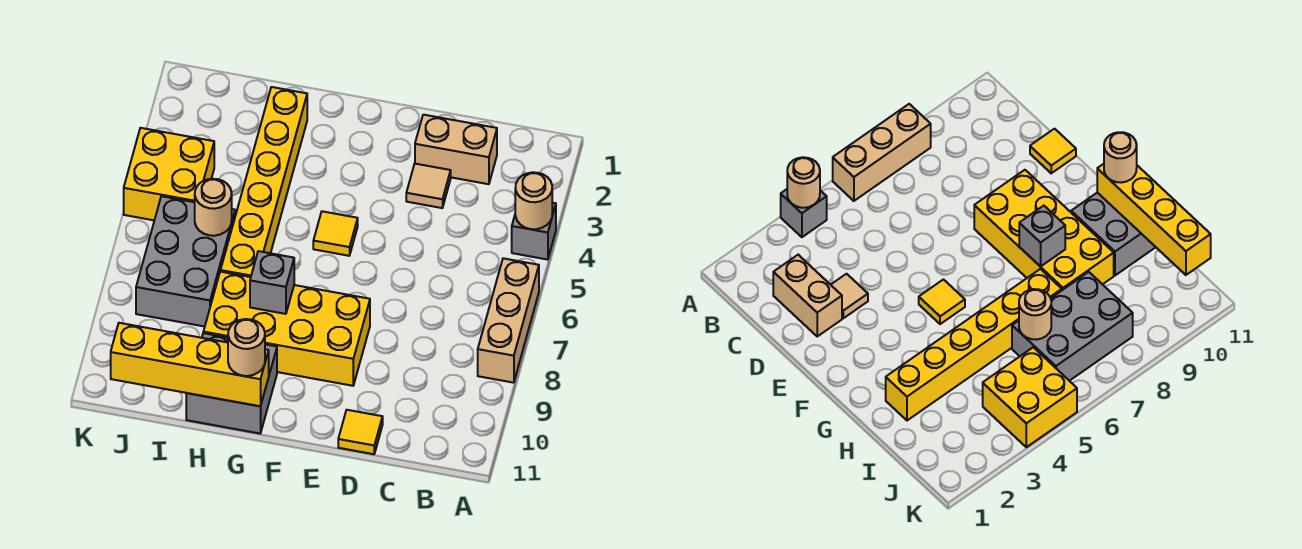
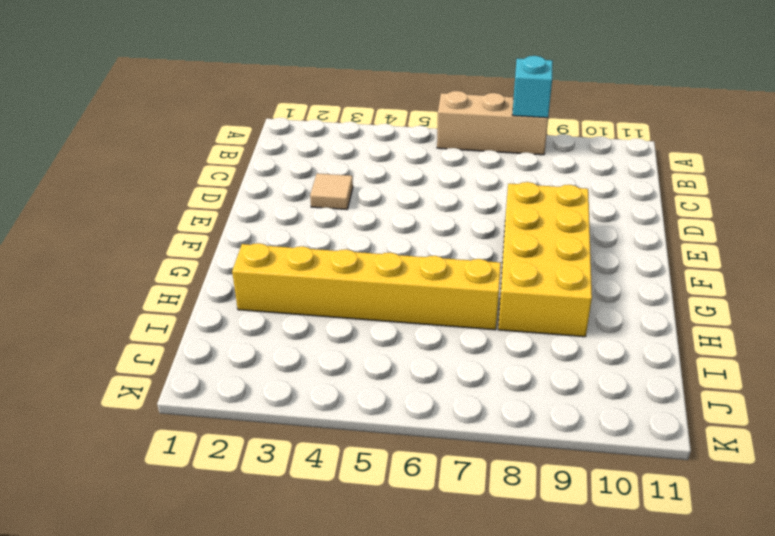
cyan 1x1 brick [512,56,553,118] -> none
none -> grey 1x1 brick [512,203,556,260]
none -> tan 1x2 brick [415,115,497,184]
none -> yellow 1x1 tile [338,410,383,454]

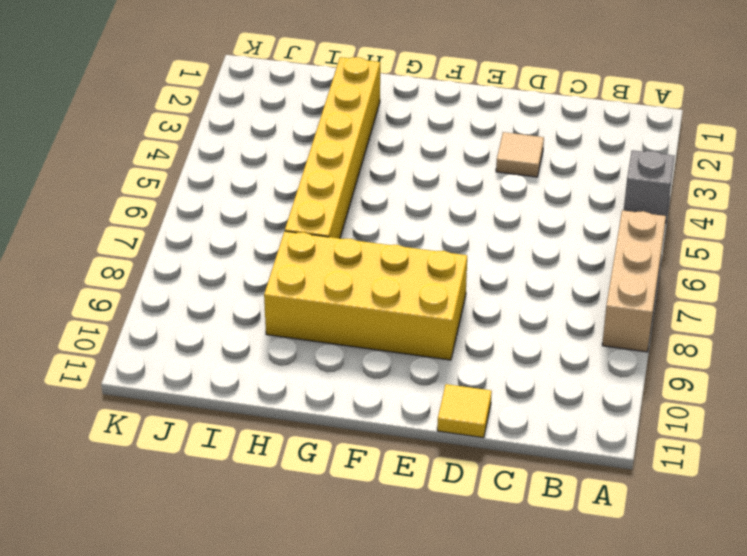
none -> tan 1x2 brick [415,115,497,184]
none -> yellow 1x1 tile [313,211,358,256]
none -> grey 2x2 brick [186,333,277,433]

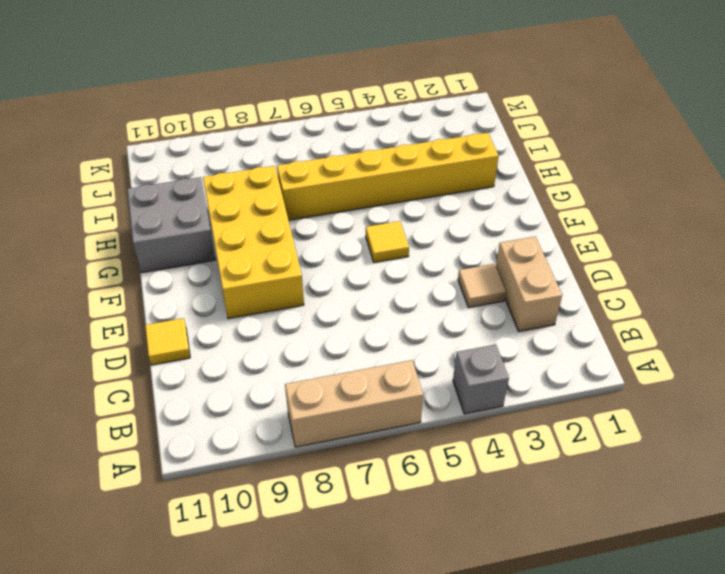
none -> grey 2x3 brick [136,196,235,327]
none -> yellow 2x2 brick [124,128,214,220]
none -> tan 1x1 round brick [515,172,552,229]

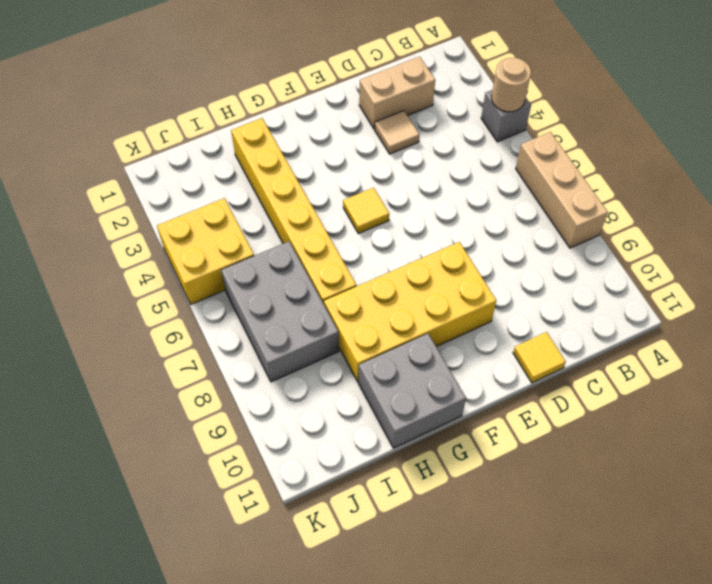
none -> grey 1x1 brick [250,251,294,314]
none -> yellow 1x4 brick [111,323,269,406]
none -> tan 1x1 round brick [195,179,232,236]

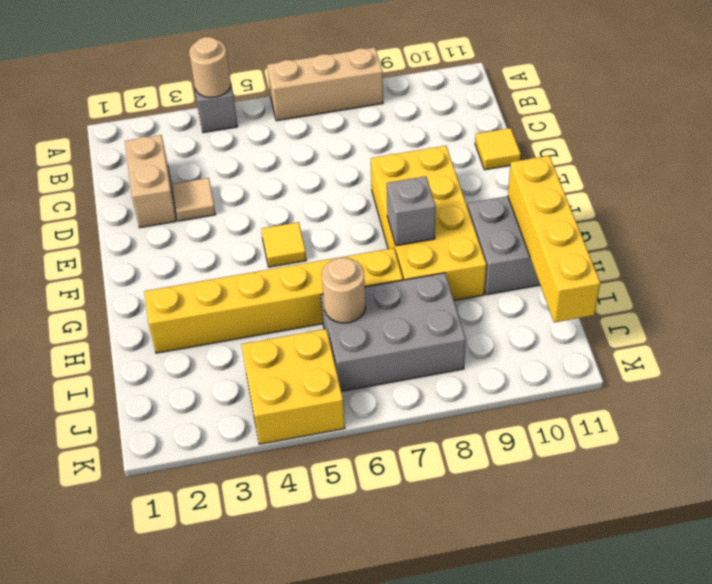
none -> tan 1x1 round brick [228,319,265,376]

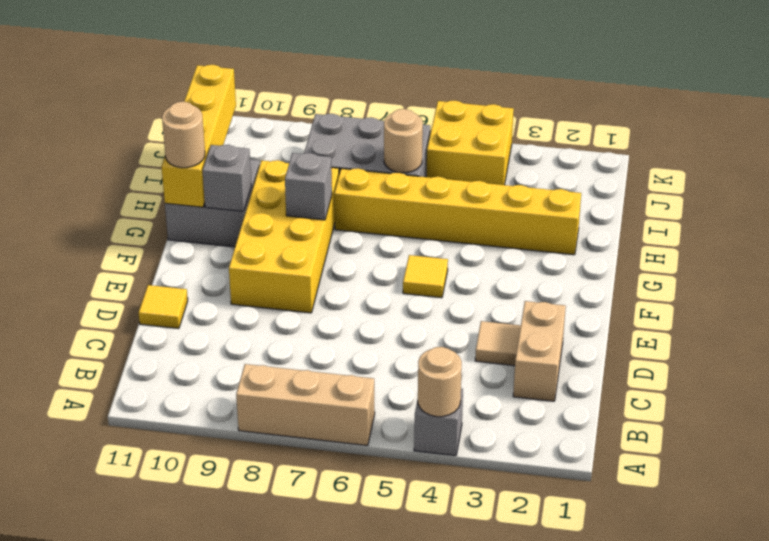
grey 1x1 brick [202,145,251,211] -> none

